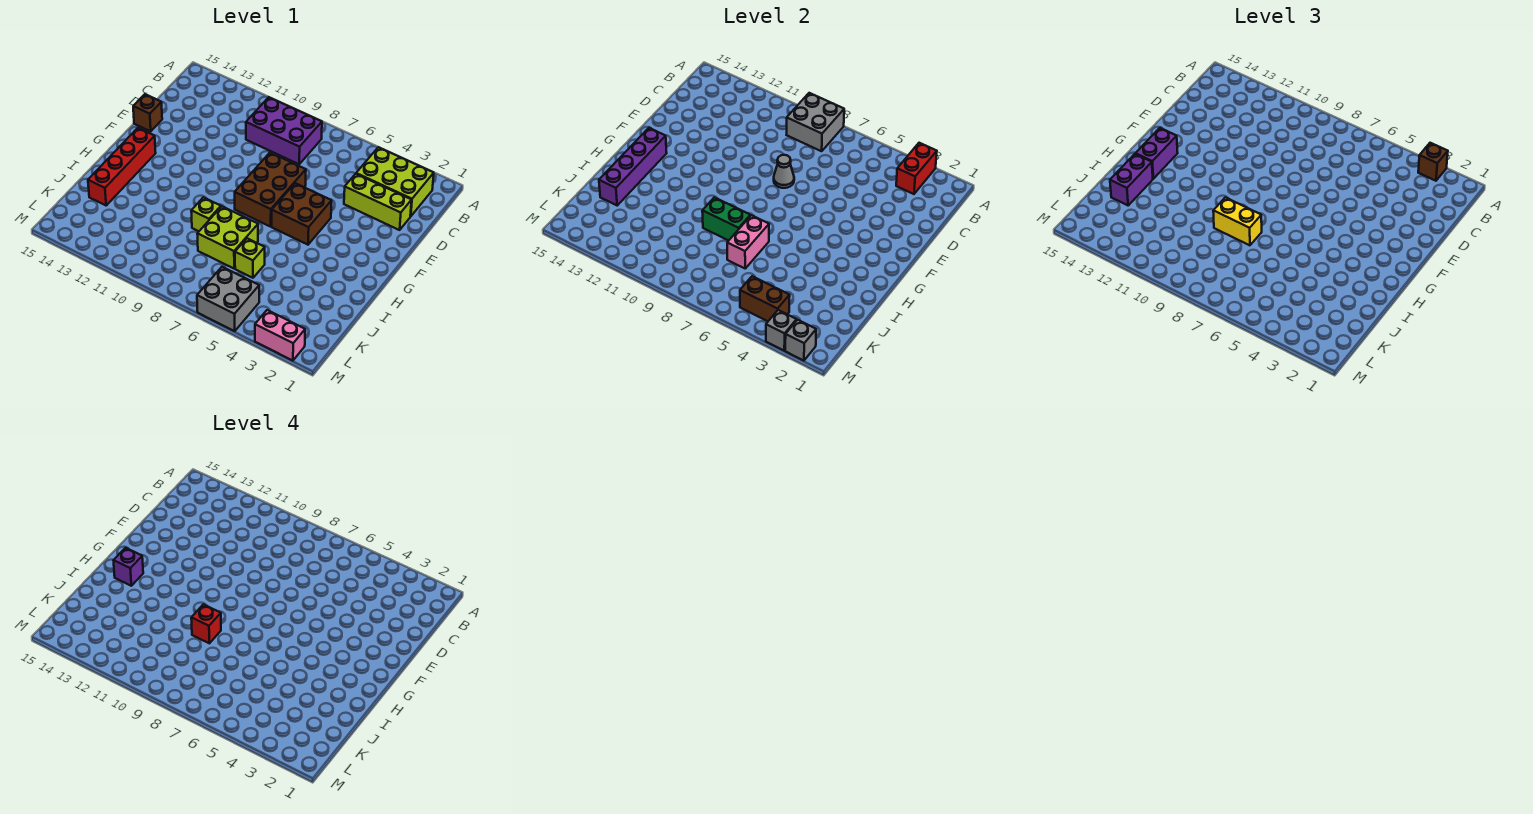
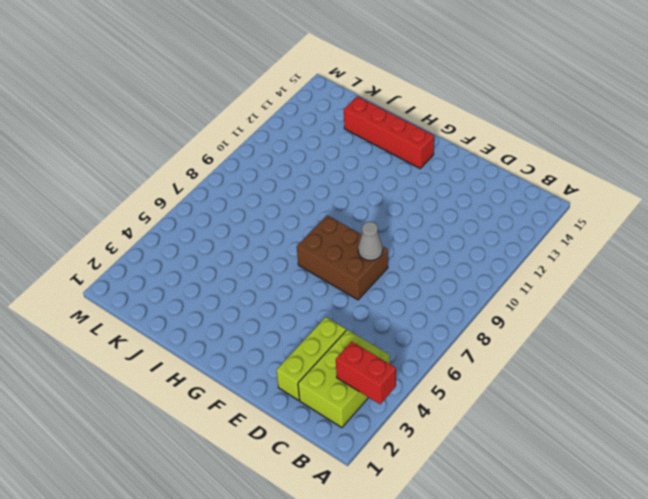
none -> purple 2x3 brick [246,97,322,164]
none -> brown 1x1 brick [133,94,162,131]
none -> brown 2x2 brick [272,183,332,245]

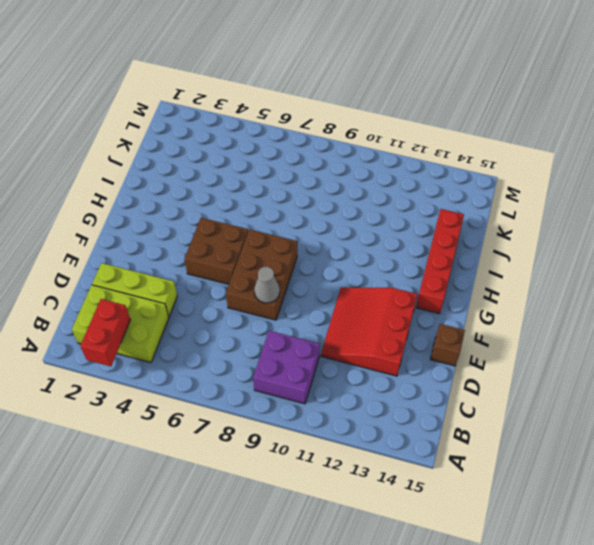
purple 2x2 brick [253,331,320,404] -> purple 2x3 brick [246,97,322,164]
red 3x3 slope [321,287,418,376] -> none
none -> lime 2x2 brick [197,206,258,268]
none -> lime 1x1 brick [191,197,221,231]
none -> lime 1x1 brick [235,238,265,278]

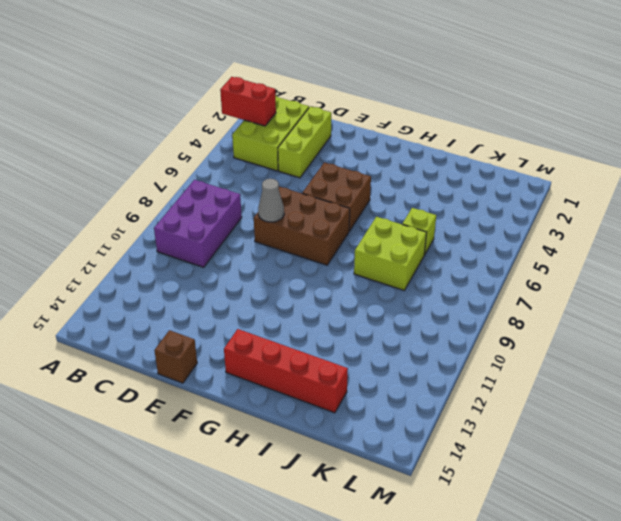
none -> lime 1x1 brick [191,197,221,231]
none -> grey 2x2 brick [197,267,259,331]
none -> pink 1x2 brick [255,310,305,361]

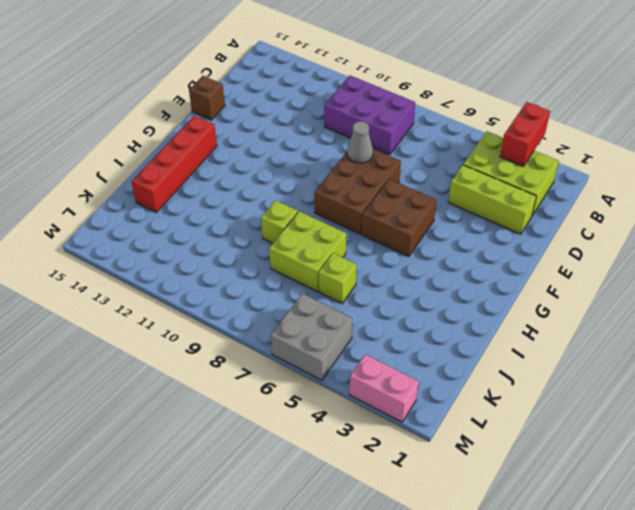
none -> grey 2x2 brick [787,93,844,151]
none -> purple 1x4 brick [599,128,667,205]
none -> pink 1x2 brick [727,215,769,268]

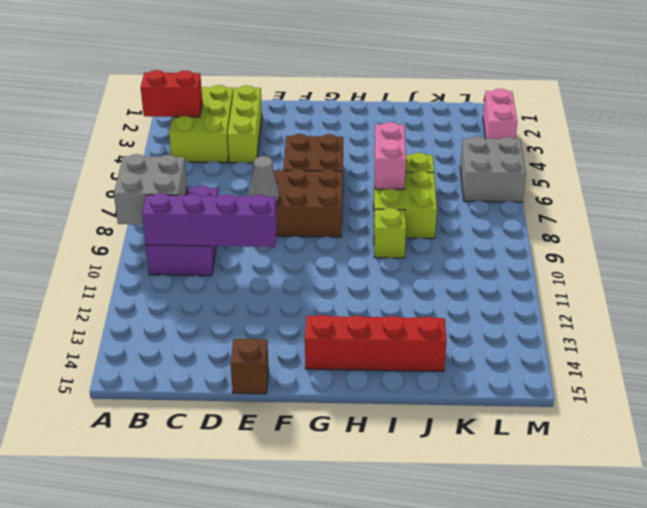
purple 1x4 brick [142,193,277,247] -> purple 1x4 brick moved to [599,128,667,205]
pink 1x2 brick [374,122,406,190] -> pink 1x2 brick turned to [727,215,769,268]
none -> green 1x2 brick [702,197,750,241]
none -> brown 1x2 brick [740,276,790,321]
none -> grey 1x1 brick [785,320,816,361]

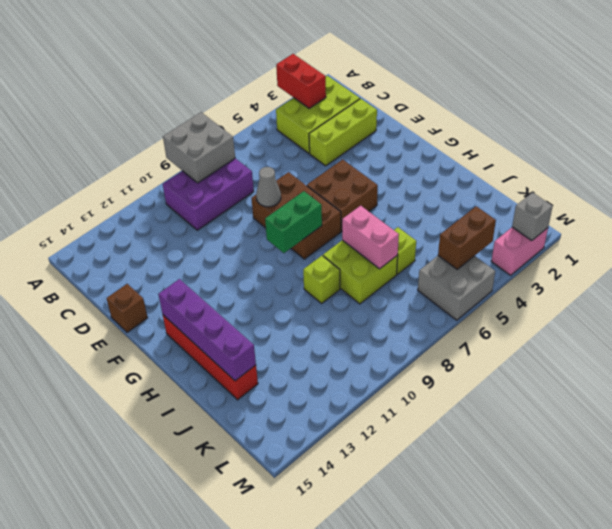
green 1x2 brick [265,191,322,253] -> green 1x2 brick moved to [702,197,750,241]
none -> grey 1x1 brick [766,310,797,351]
none -> brown 1x1 brick [1418,143,1448,181]
none -> purple 1x2 brick [1135,128,1178,179]

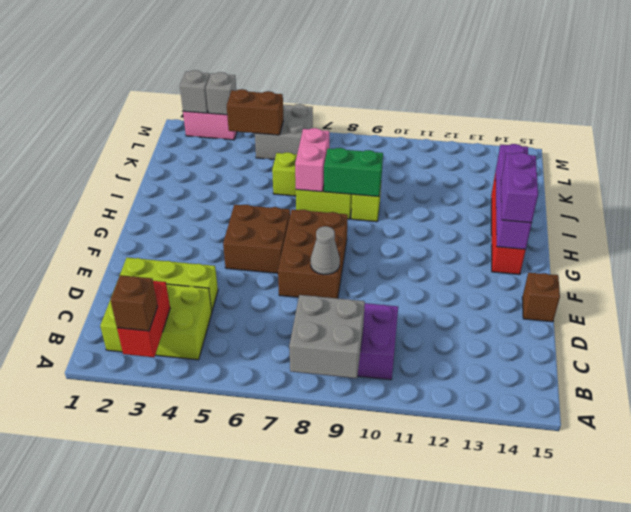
none -> yellow 1x2 brick [1213,197,1262,245]
none -> purple 1x2 brick [1110,154,1153,205]
none -> purple 1x1 brick [113,548,143,586]

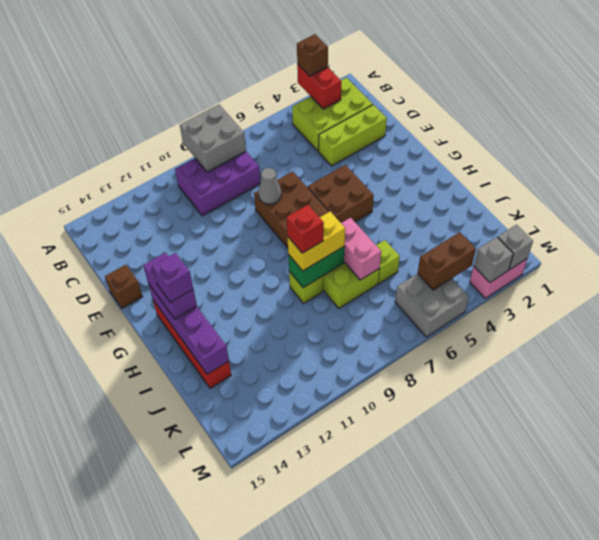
none -> purple 1x2 brick [1110,154,1153,205]

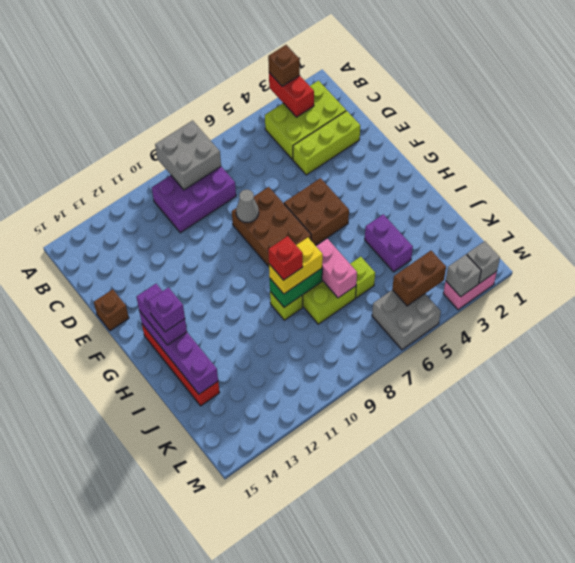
purple 1x2 brick [365,214,413,272] -> purple 1x2 brick moved to [1110,154,1153,205]

